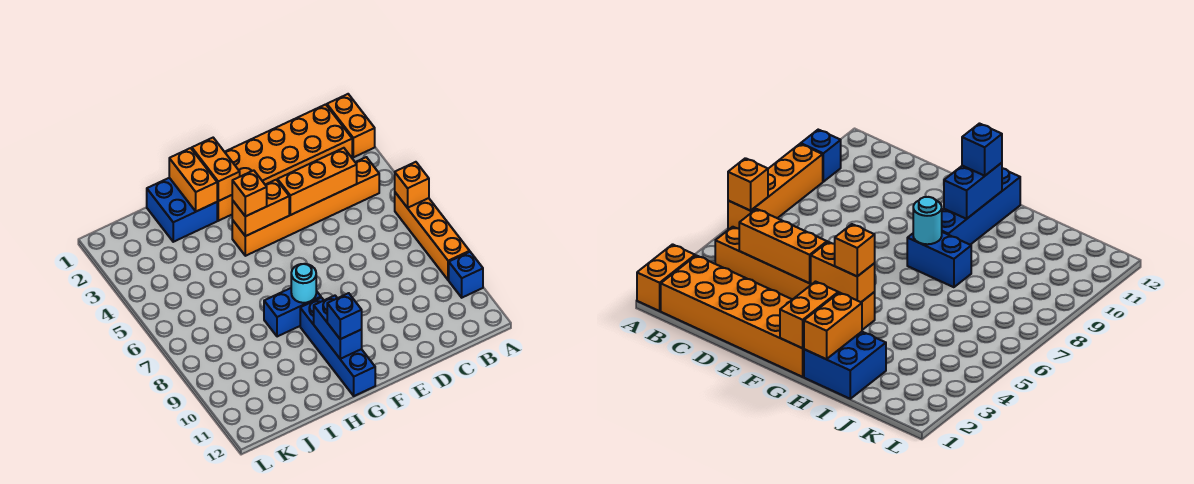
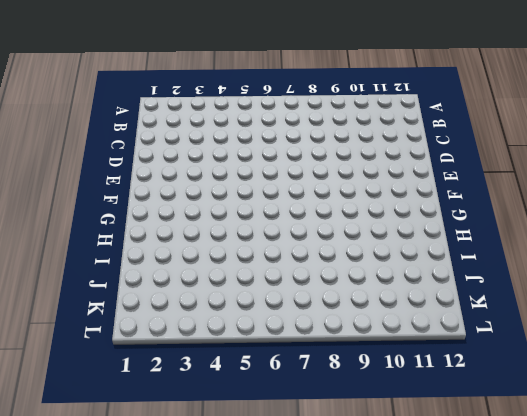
none -> orange 1x2 brick [327,94,375,157]
none -> orange 1x4 brick [395,193,470,280]
none -> blue 1x1 brick [449,252,483,298]

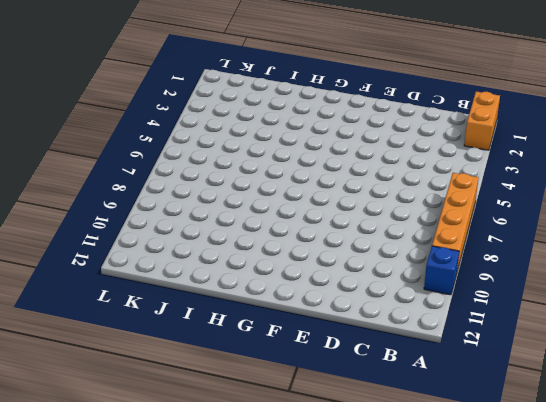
none -> orange 2x6 brick [217,104,352,221]
none -> orange 1x6 brick [232,157,379,256]
none -> blue 1x2 brick [264,288,321,337]

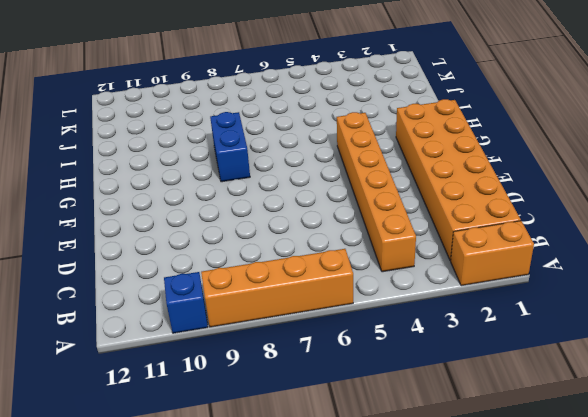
none -> blue 1x4 brick [300,298,375,396]
none -> blue 2x2 brick [147,178,217,242]
none -> orange 1x1 brick [395,162,429,208]

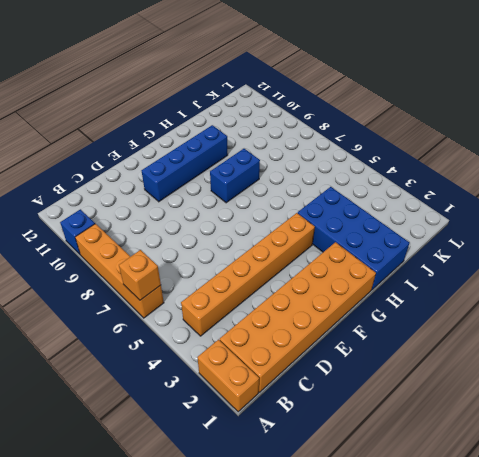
blue 1x4 brick [141,125,228,202] -> blue 1x4 brick turned to [300,298,375,396]
blue 2x4 brick [298,187,409,290] -> blue 2x2 brick [147,178,217,242]
none -> orange 1x3 brick [277,148,357,215]
none -> orange 1x2 brick [232,180,289,236]
none -> orange 1x2 brick [192,138,240,201]

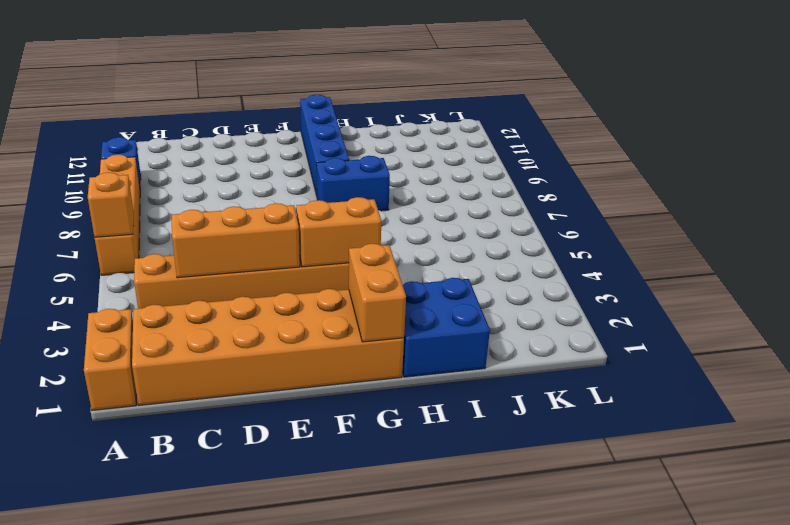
none -> cyan 1x1 round brick [291,264,316,303]
none -> blue 1x2 brick [314,296,362,359]
none -> orange 1x2 brick [169,148,217,211]

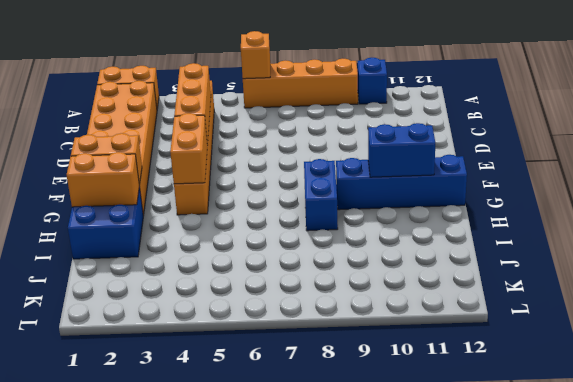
none -> cyan 1x1 round brick [291,264,316,303]
none -> orange 1x1 brick [232,170,267,216]
none -> blue 1x1 brick [327,293,362,339]

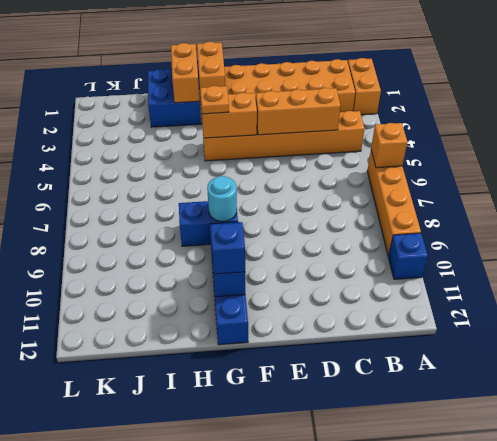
orange 1x1 plate [200,86,229,114] -> orange 1x1 brick [232,170,267,216]

